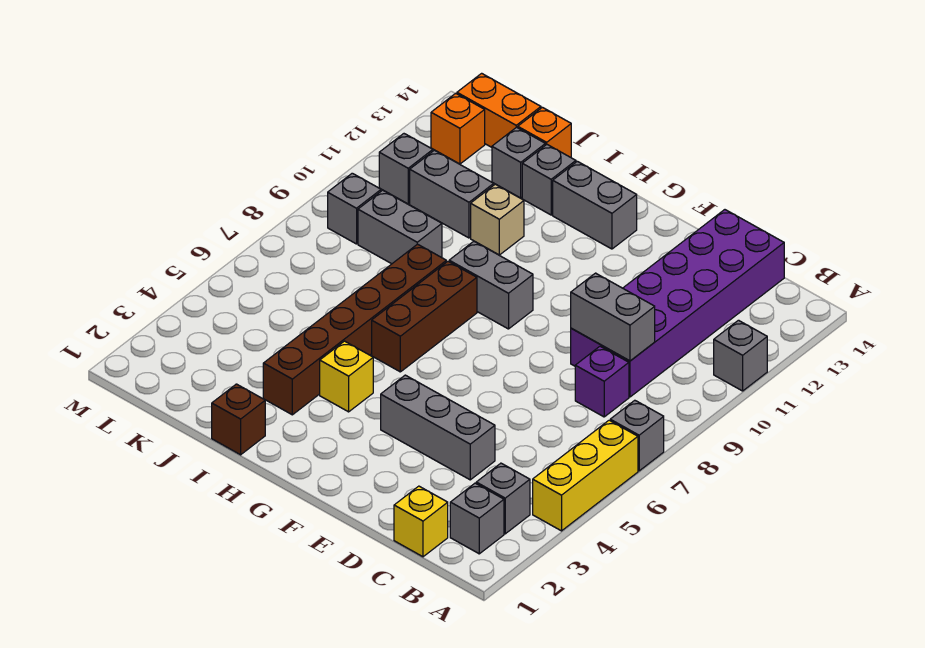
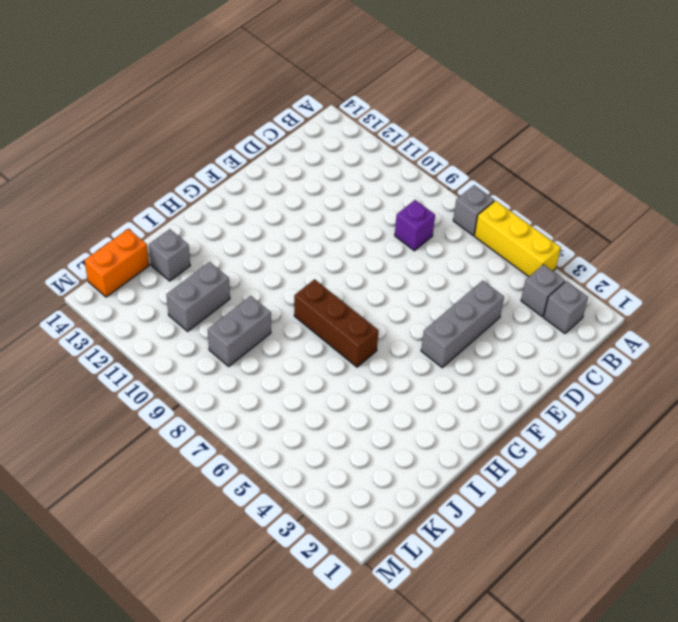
none -> grey 1x1 brick [714,320,767,391]
none -> yellow 1x1 brick [394,486,448,557]
none -> purple 2x6 brick [571,210,784,397]

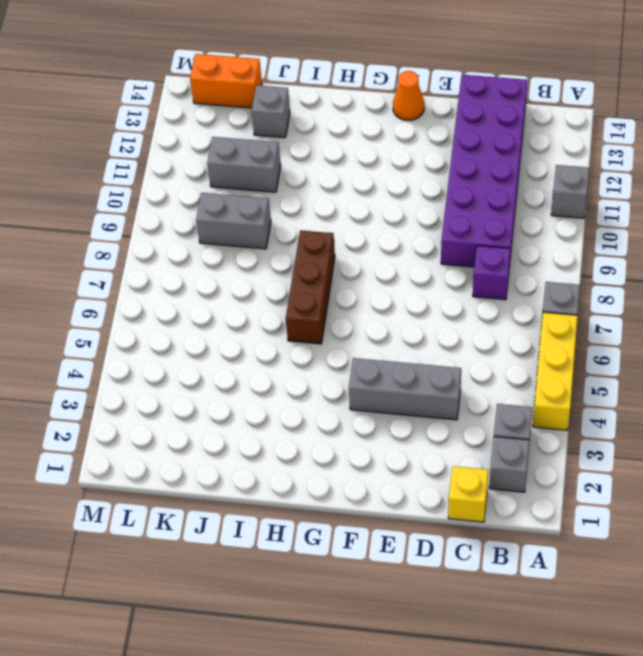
orange 1x1 cone [393,71,424,120] -> none
none -> grey 1x2 brick [449,241,533,329]
none -> grey 1x2 brick [553,161,637,249]
none -> yellow 1x1 brick [320,341,373,412]

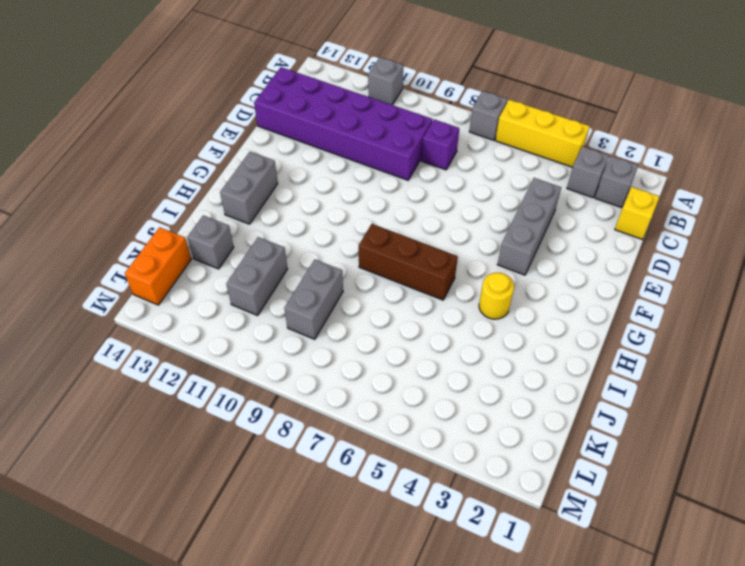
yellow 1x1 round brick [479,273,514,319] -> yellow 1x1 brick [320,341,373,412]
none -> grey 1x2 brick [449,241,533,329]
none -> brown 1x1 brick [212,384,265,455]
none -> brown 1x6 brick [263,244,446,415]

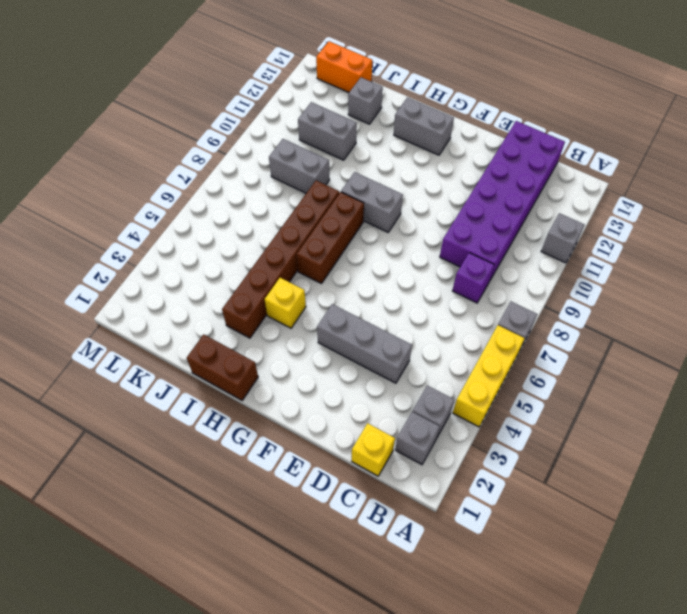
brown 1x2 brick [187,335,258,400] -> brown 1x1 brick [212,384,265,455]
none -> tan 1x1 brick [471,184,524,255]
none -> grey 1x1 brick [522,145,576,215]
none -> orange 1x1 brick [518,107,571,157]

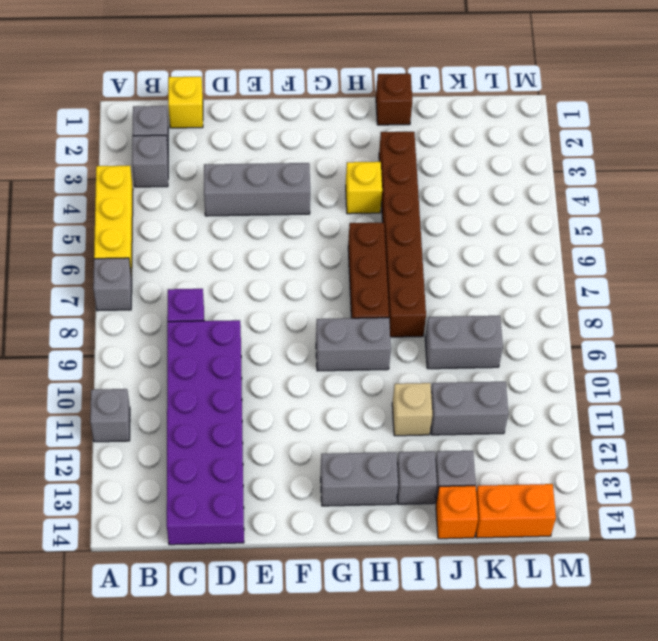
none -> grey 1x1 brick [328,173,381,244]
none -> grey 1x1 brick [379,134,433,204]
none -> orange 1x1 brick [431,93,485,164]

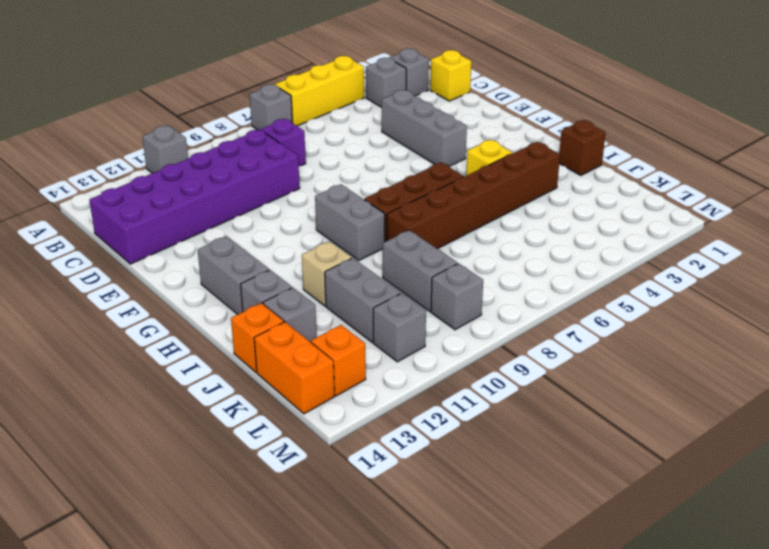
none -> grey 1x2 brick [571,273,655,361]

